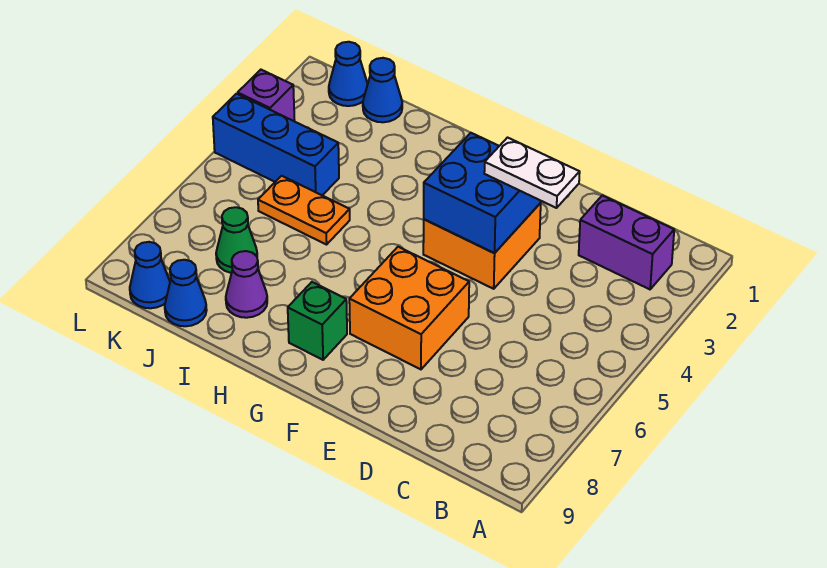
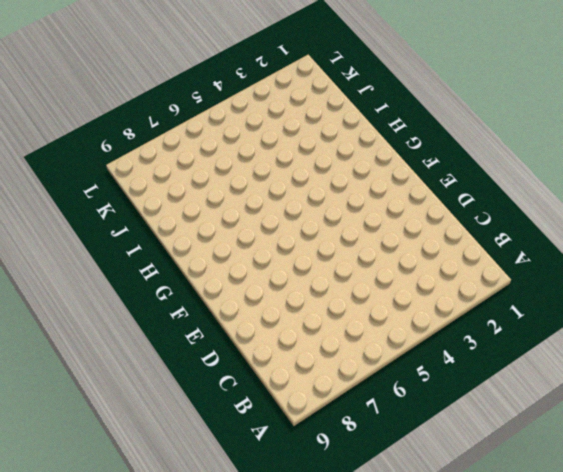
none -> purple 1x2 brick [579,195,674,289]
none -> orange 2x2 brick [423,203,541,289]
none -> orange 2x2 brick [349,247,469,369]

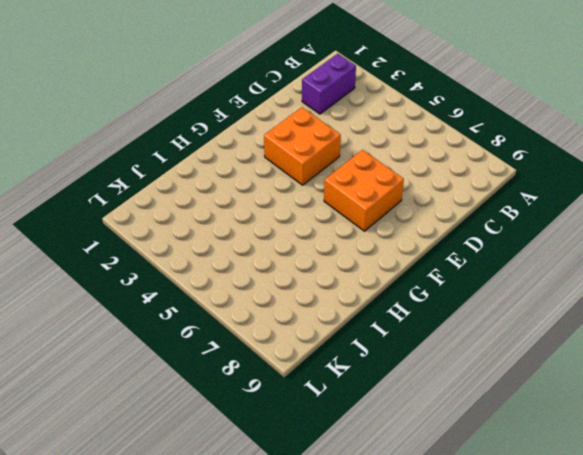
none -> green 1x1 brick [288,282,347,360]
none -> orange 1x2 plate [258,176,350,245]
none -> purple 1x1 cone [226,251,267,318]

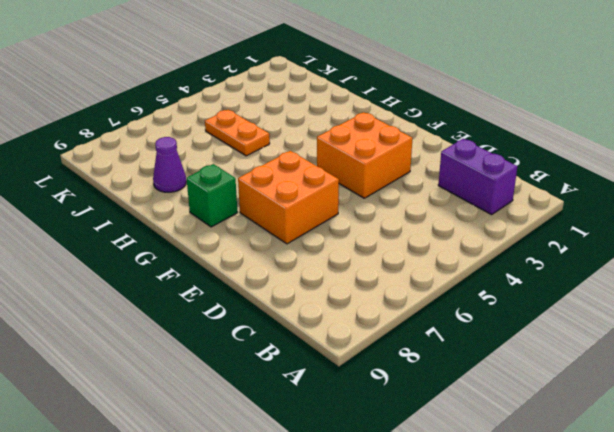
none -> blue 1x1 cone [363,58,402,122]
none -> blue 1x3 brick [213,94,339,195]
none -> green 1x1 cone [216,207,257,273]

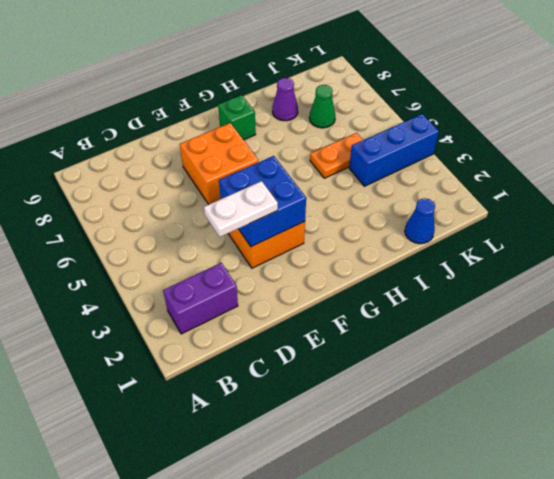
none -> blue 1x1 cone [165,260,207,326]
none -> blue 1x1 cone [329,42,368,106]
none -> blue 1x1 cone [130,242,170,308]

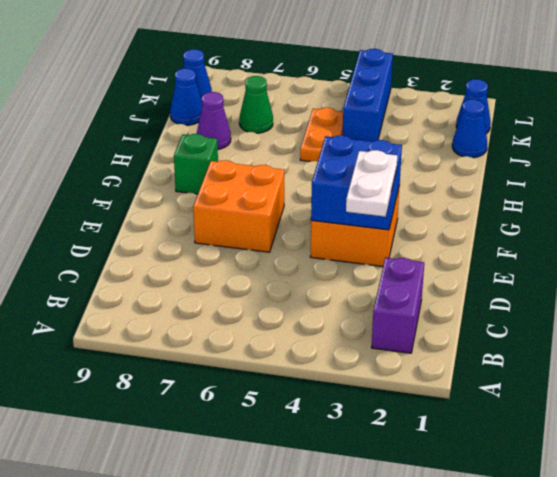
none -> purple 1x1 brick [238,70,294,121]

